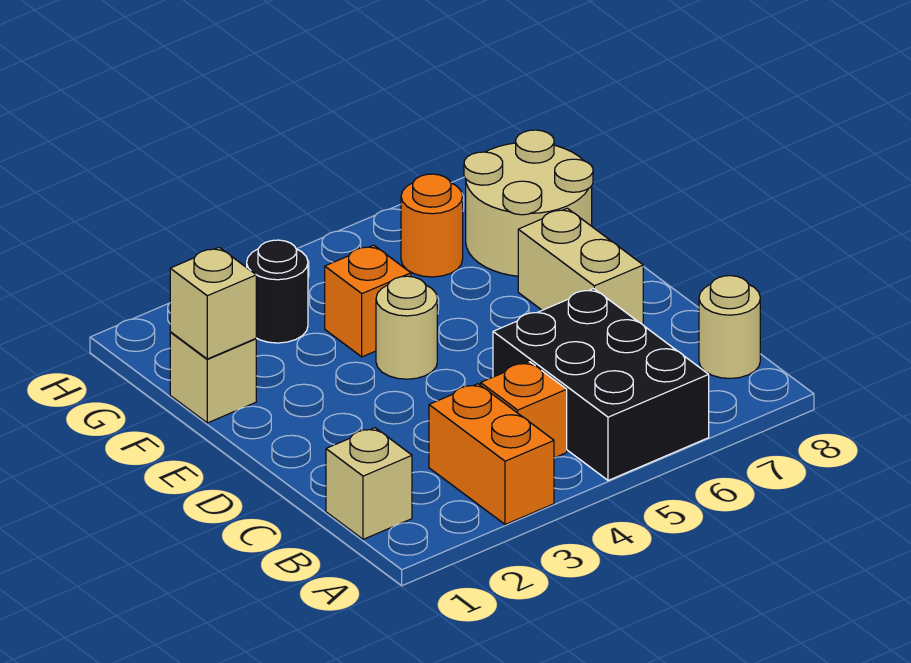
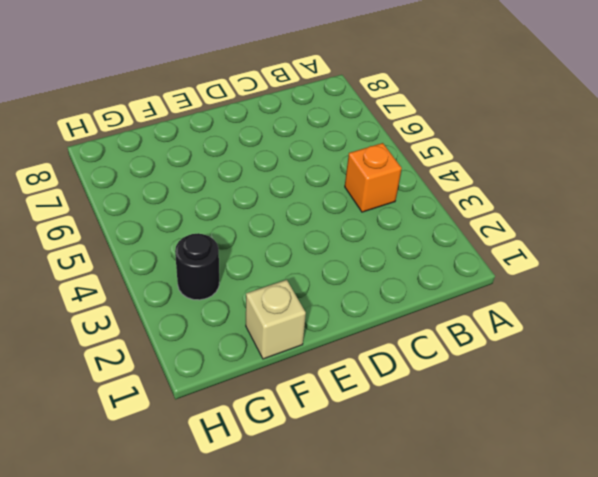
none -> orange 1x2 brick [429,384,554,524]
none -> black 2x3 brick [493,289,709,480]
none -> tan 1x1 brick [326,428,412,539]

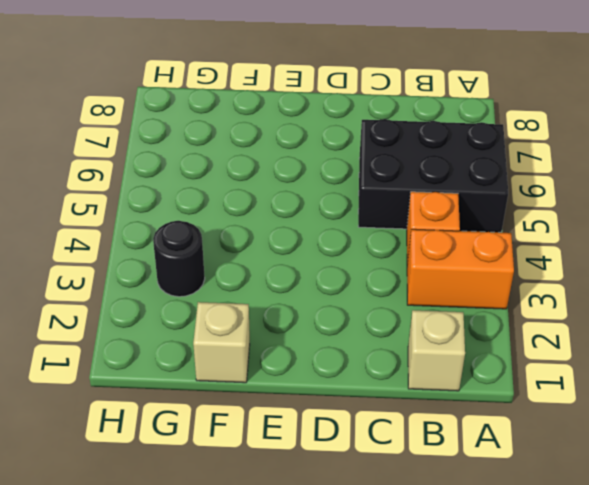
none -> tan 1x1 round brick [699,276,760,378]
none -> tan 1x2 brick [518,208,643,325]
none -> tan 1x1 round brick [376,276,437,379]

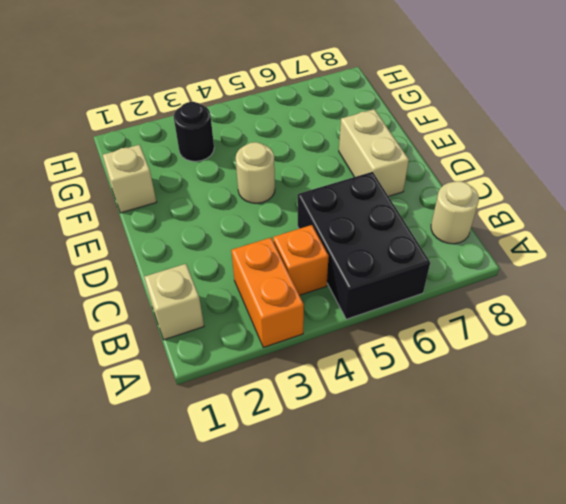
none -> orange 1x1 brick [325,245,411,357]
none -> tan 2x2 round brick [464,130,593,276]
none -> orange 1x1 round brick [401,174,463,277]

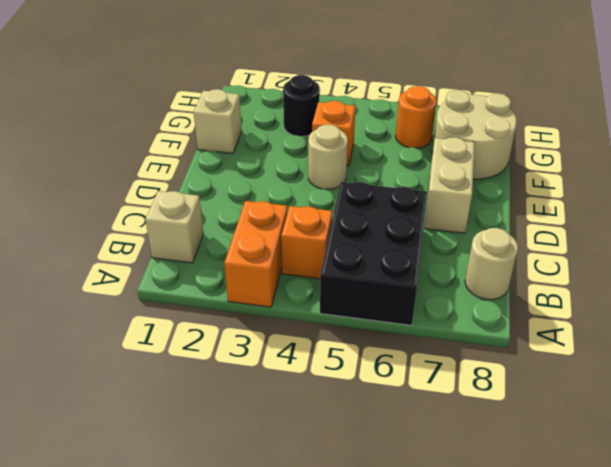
none -> tan 1x1 brick [170,247,256,359]

